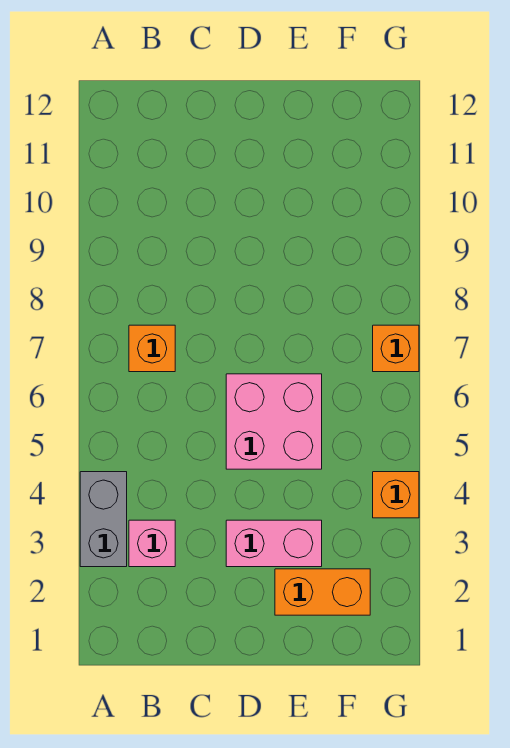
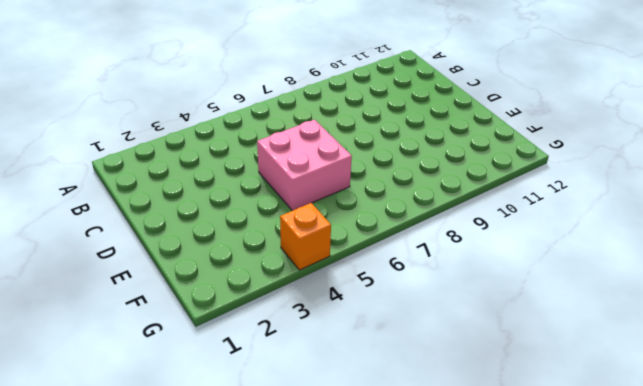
none -> grey 1x2 brick [80,472,127,567]
none -> pink 1x1 brick [129,520,175,567]

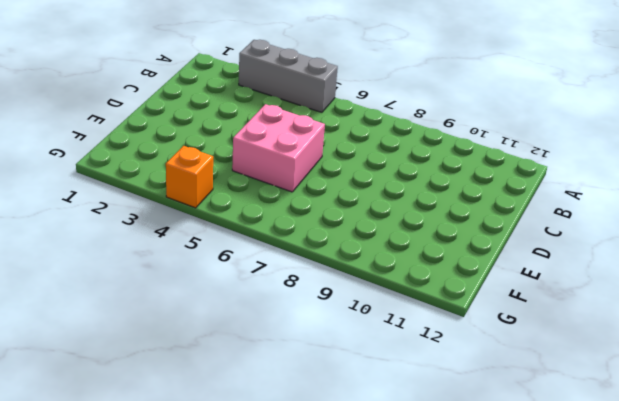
grey 1x3 brick [239,40,338,112] -> grey 1x2 brick [80,472,127,567]
none -> pink 1x1 brick [129,520,175,567]
none -> orange 1x1 brick [129,325,175,372]

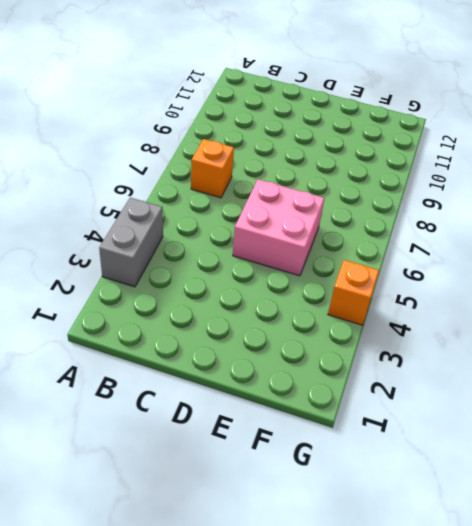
none -> pink 1x1 brick [129,520,175,567]
none -> pink 1x2 brick [226,520,322,567]

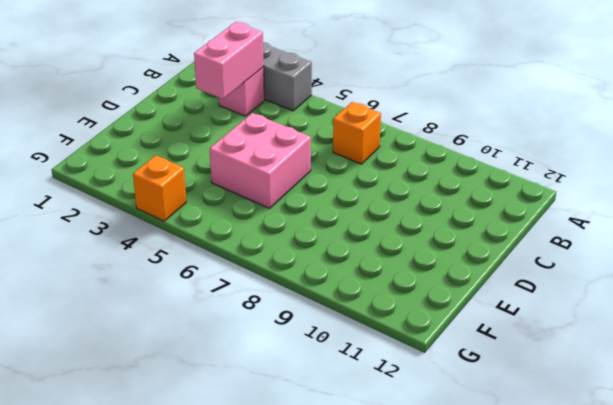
pink 1x2 brick [194,22,264,99] -> pink 1x2 brick moved to [226,520,322,567]
none -> orange 1x2 brick [275,569,370,615]
none -> orange 1x1 brick [373,325,419,372]

